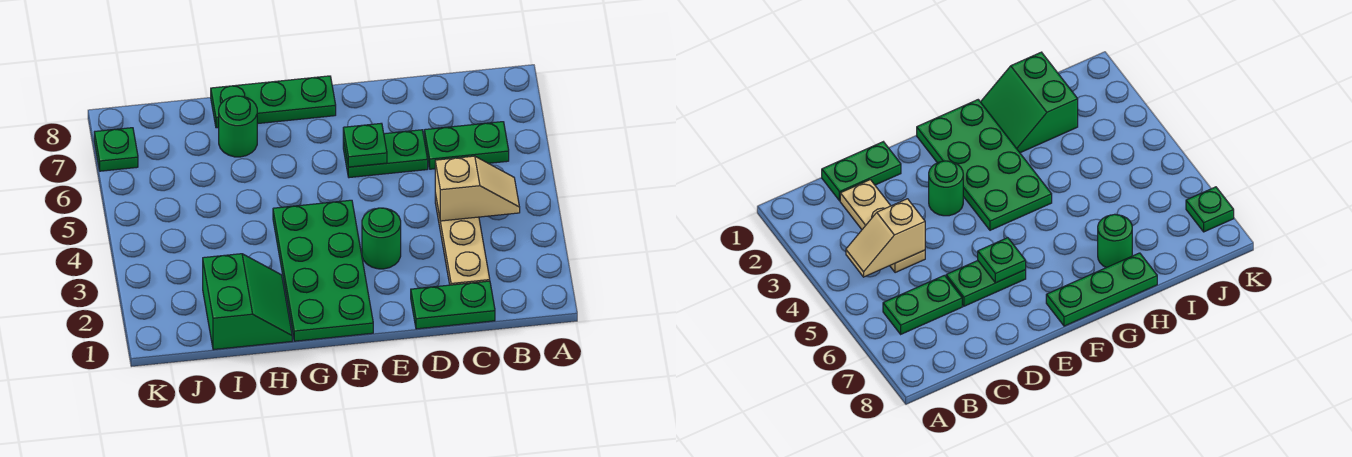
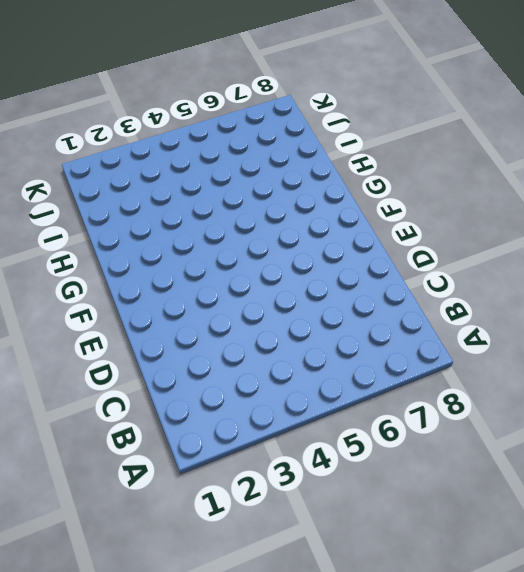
none -> green 1x2 plate [424,122,509,169]
none -> green 1x2 plate [411,281,495,329]
none -> tan 1x3 plate [435,194,490,285]

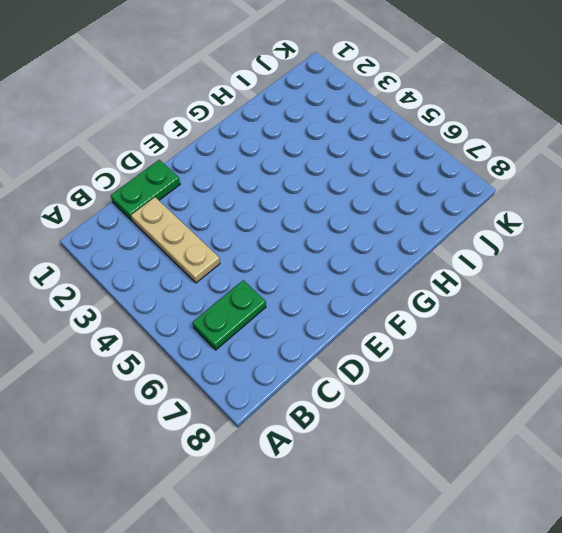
none -> green 1x2 plate [343,130,428,178]
none -> green 1x1 round brick [362,208,401,269]
none -> green 2x4 plate [273,200,373,341]

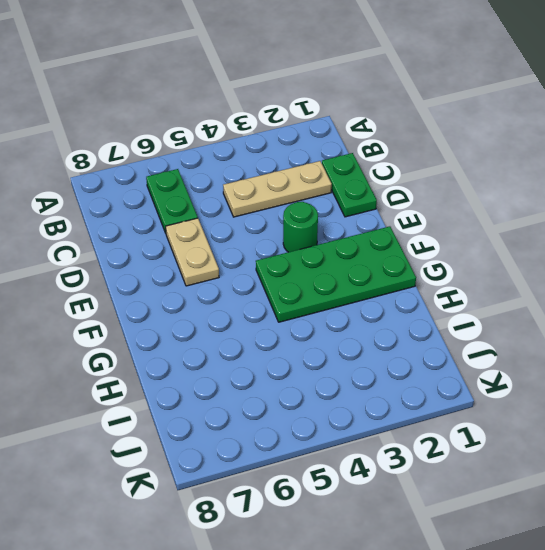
tan 1x2 plate [166,218,219,286] -> green 1x2 plate [343,130,428,178]
none -> green 1x3 plate [211,76,336,128]
none -> green 2x2 slope [203,254,292,350]
none -> green 1x1 round brick [219,96,257,157]

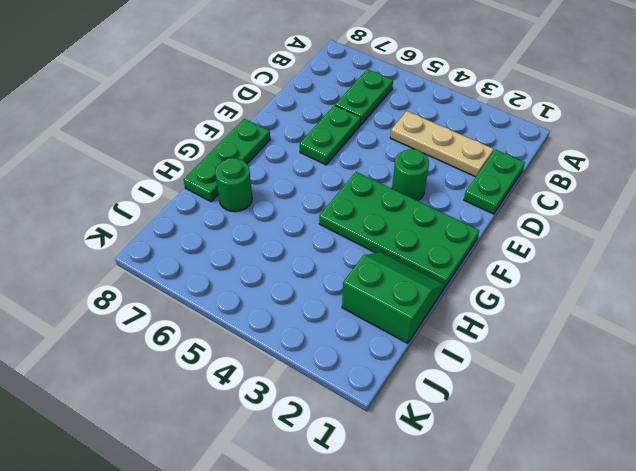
none -> green 1x1 plate [94,128,138,171]
none -> tan 1x2 slope [435,156,520,221]
none -> green 1x1 plate [343,123,387,167]

